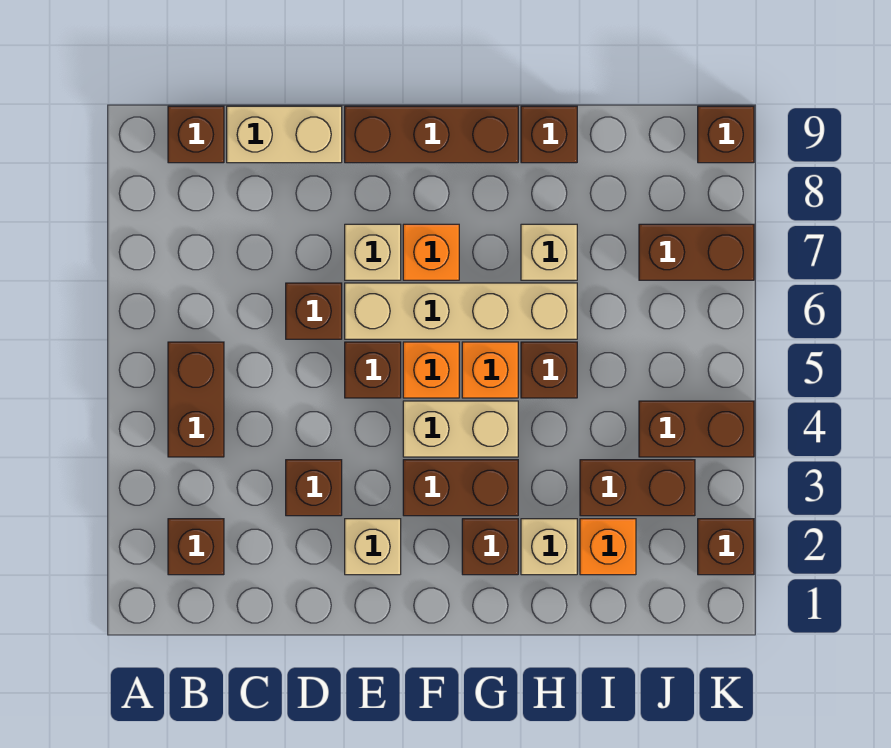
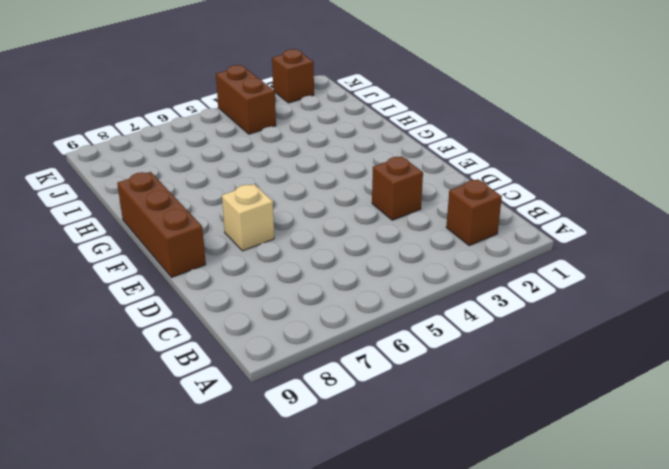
none -> brown 1x2 brick [168,342,224,457]
none -> brown 1x1 brick [168,106,224,163]
none -> tan 1x2 brick [227,106,342,163]

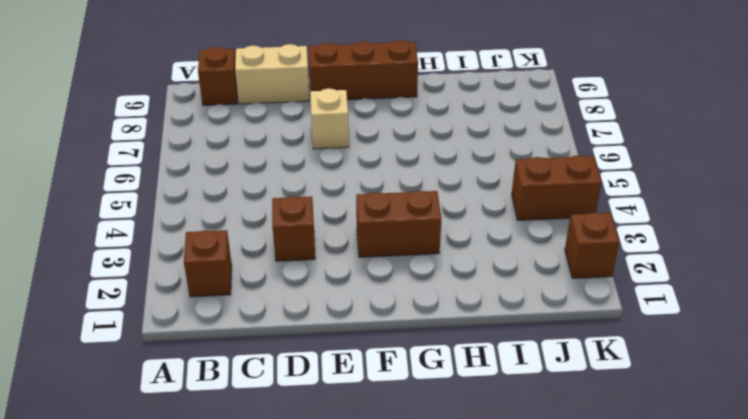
none -> brown 1x2 brick [168,342,224,457]
none -> brown 1x1 brick [286,283,342,339]
none -> tan 1x1 brick [345,519,401,575]

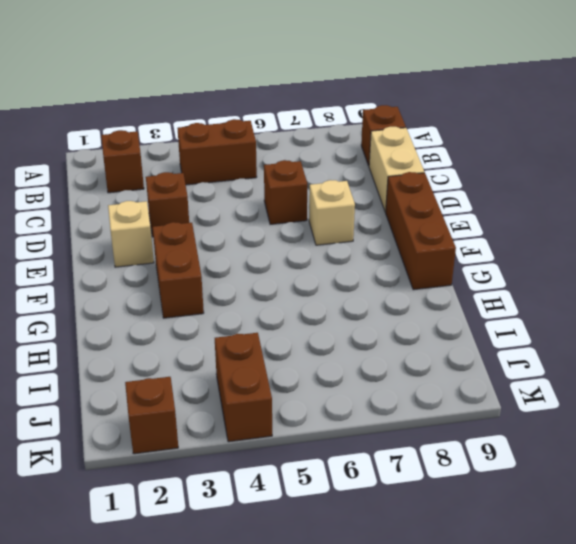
none -> brown 1x1 brick [345,342,401,398]
none -> tan 1x4 brick [345,283,577,339]
none -> tan 1x2 brick [403,401,518,457]

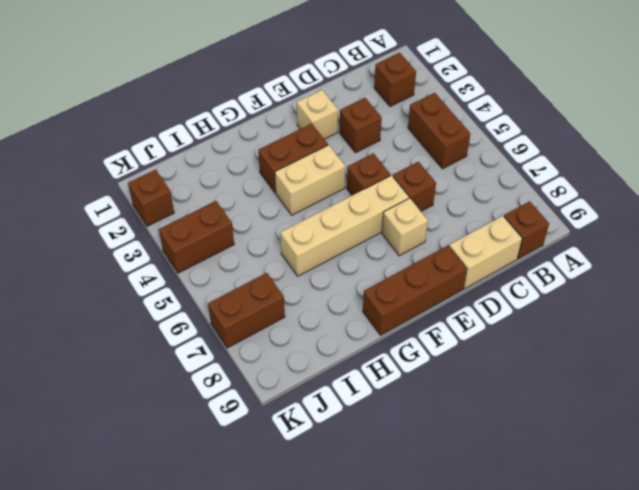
none -> orange 1x1 brick [403,342,459,398]
none -> orange 1x1 brick [403,224,459,280]
none -> brown 1x1 brick [462,519,518,575]

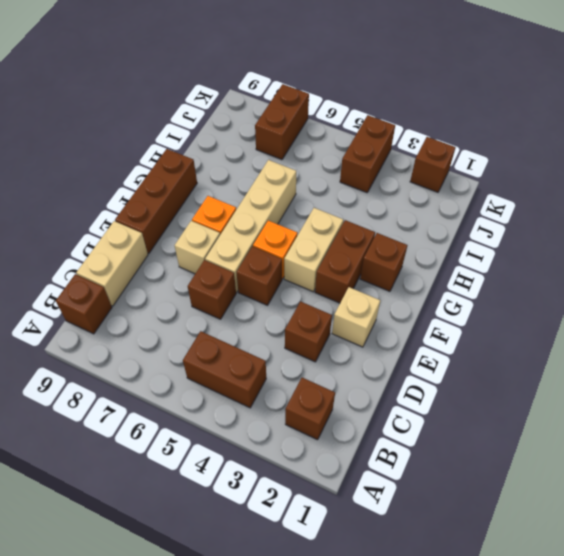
none -> orange 1x1 brick [462,342,518,398]
none -> tan 1x1 brick [521,519,577,575]
none -> brown 1x1 brick [521,342,577,398]

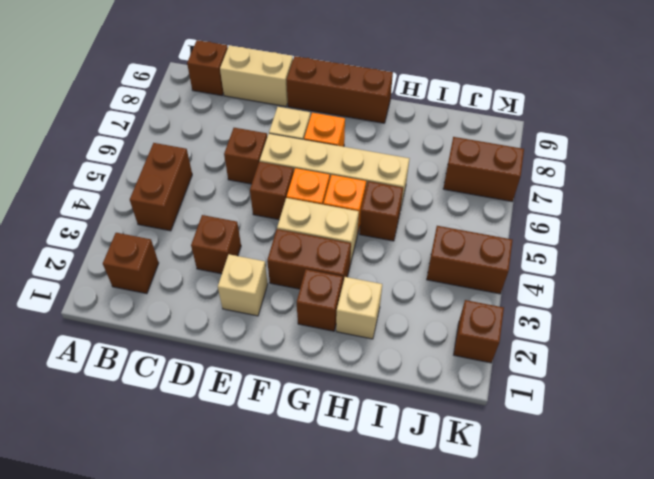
none -> tan 1x1 brick [521,224,577,280]
none -> brown 1x1 brick [521,106,577,163]
none -> orange 1x1 brick [580,519,636,575]

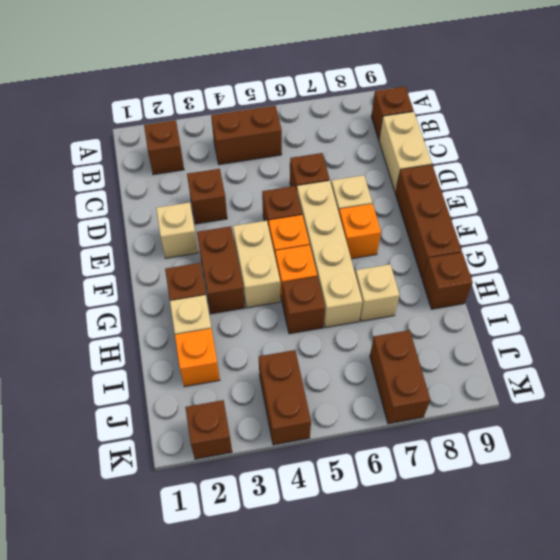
none -> brown 1x2 brick [580,460,695,516]
none -> brown 1x1 brick [698,106,754,163]

